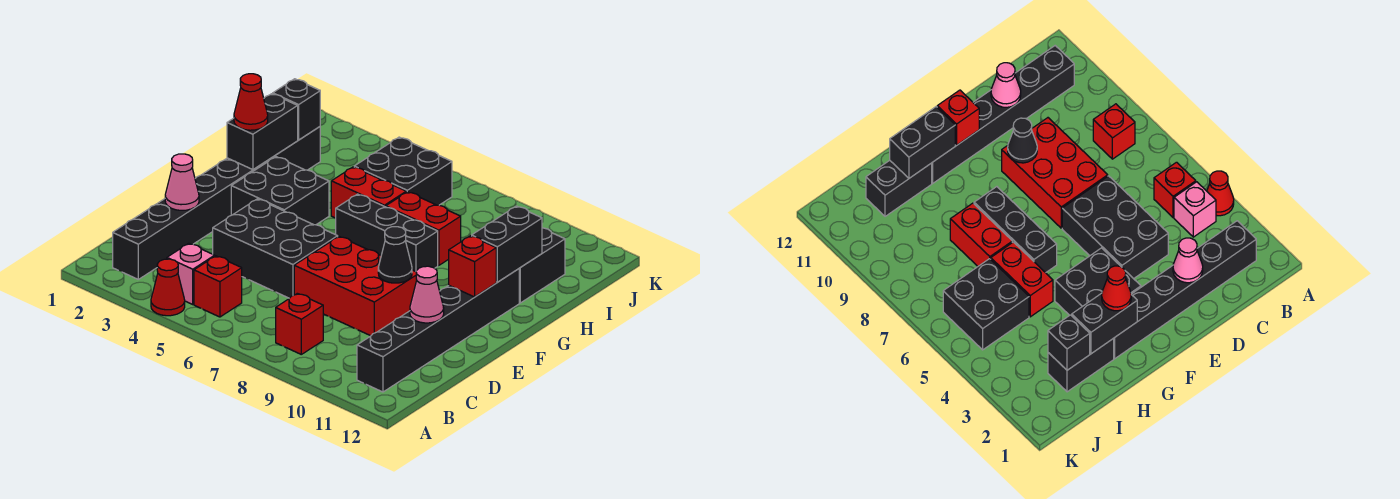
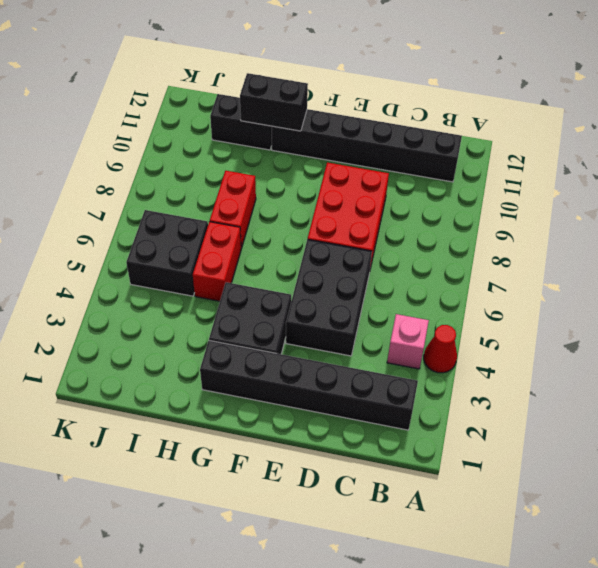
none -> red 1x1 brick [194,256,242,317]
none -> red 1x1 brick [276,293,323,354]
none -> black 1x3 brick [336,194,438,272]

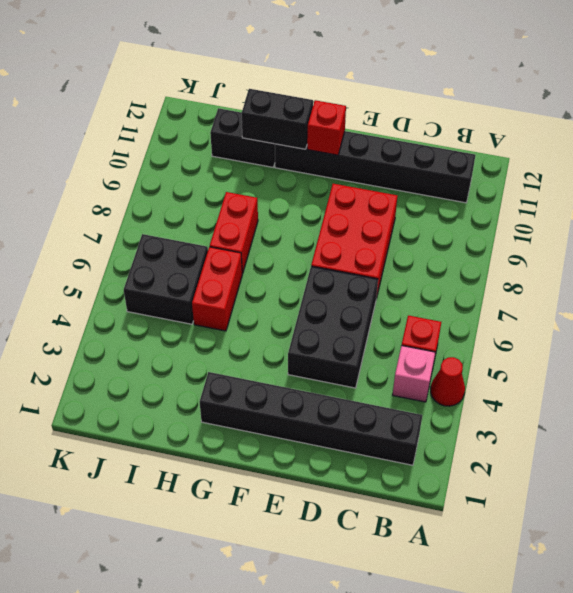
none -> red 1x1 brick [276,293,323,354]
none -> black 2x2 brick [231,157,329,225]
none -> black 1x3 brick [336,194,438,272]

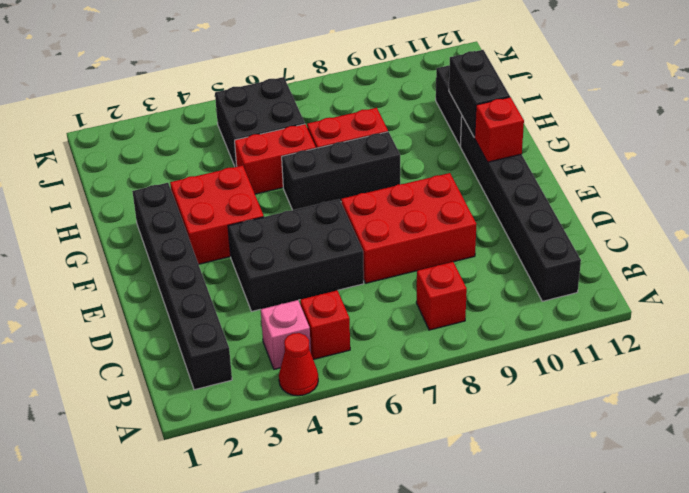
red 2x2 brick [170,165,264,264] -> black 2x2 brick [231,157,329,225]
none -> black 1x2 brick [275,127,320,170]
none -> pink 1x1 cone [165,154,199,210]
none -> pink 1x1 cone [410,266,444,323]

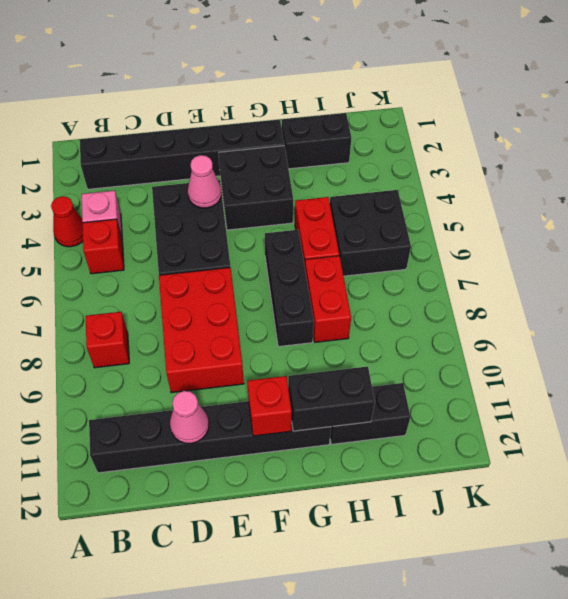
pink 1x1 cone [188,155,222,208] -> pink 1x1 cone moved to [165,154,199,210]
none -> black 1x1 cone [378,227,412,283]
none -> black 1x2 brick [227,94,298,170]
none -> black 1x1 brick [273,79,320,140]

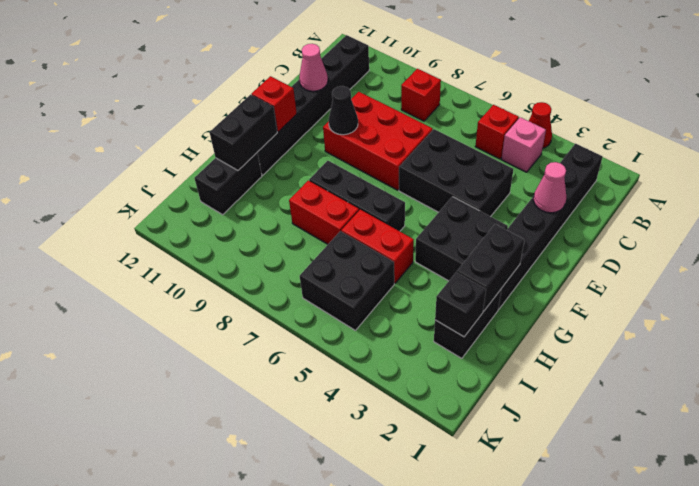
none -> red 1x1 cone [234,74,268,130]

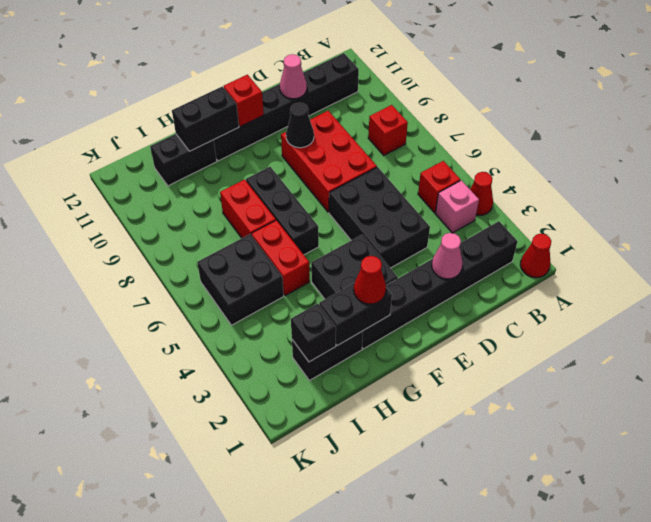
red 1x1 cone [520,234,551,278] -> none

